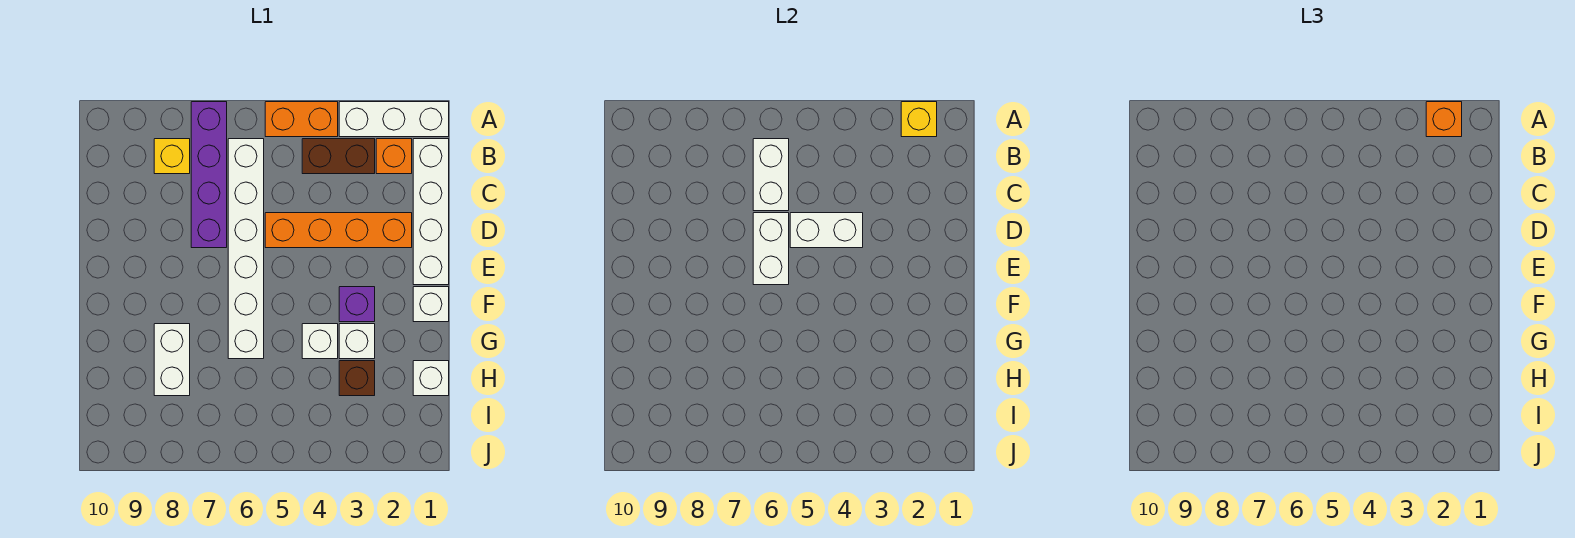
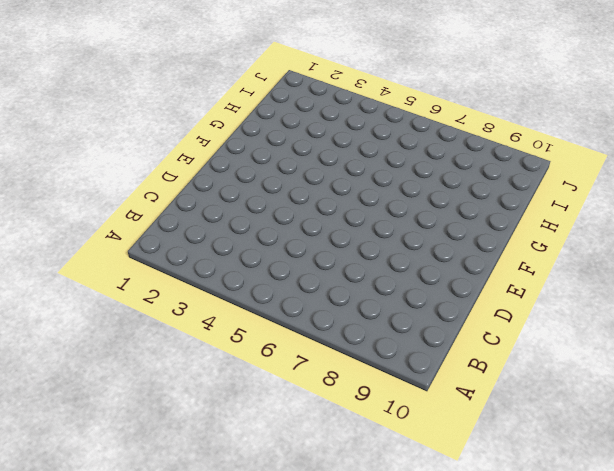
none -> white 1x3 brick [339,102,449,137]
none -> orange 1x2 brick [265,102,338,137]
none -> purple 1x4 brick [191,102,227,248]

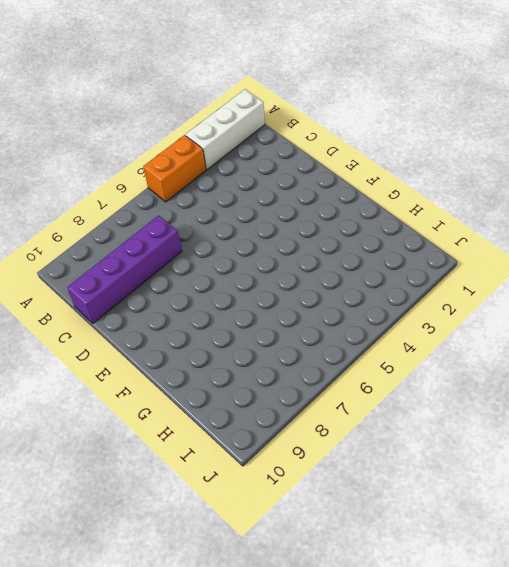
purple 1x4 brick [67,215,182,323] -> purple 1x4 brick turned to [191,102,227,248]
none -> white 1x4 brick [413,139,449,285]
none -> orange 1x1 brick [376,139,412,174]
none -> brown 1x2 brick [302,139,375,174]

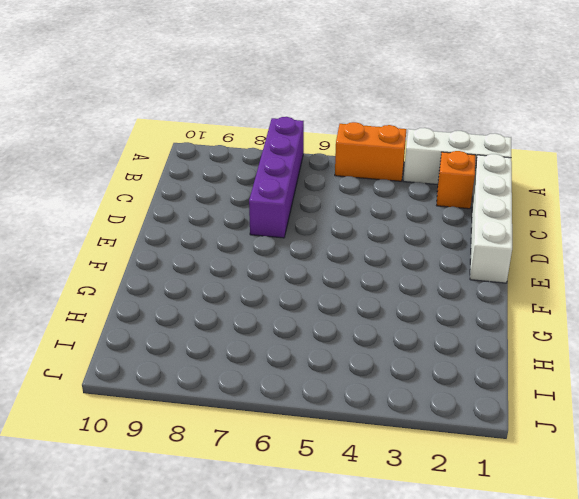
none -> brown 1x2 brick [302,139,375,174]
none -> white 1x6 brick [228,139,264,359]
none -> yellow 1x1 brick [154,139,190,174]

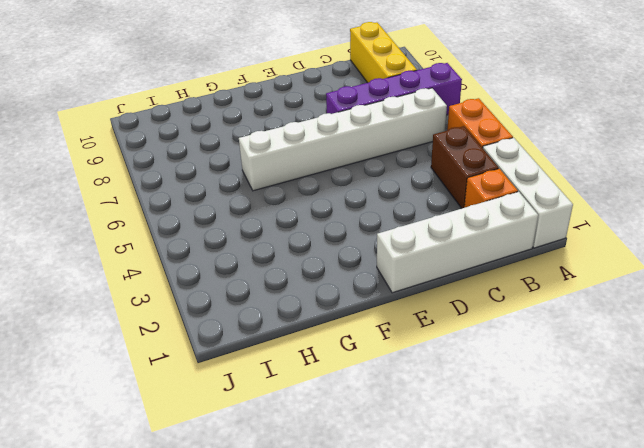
yellow 1x3 brick [350,22,417,83] -> yellow 1x1 brick [154,139,190,174]
none -> orange 1x4 brick [265,213,412,248]
none -> white 1x1 brick [413,287,449,322]
none -> purple 1x1 brick [339,287,375,322]

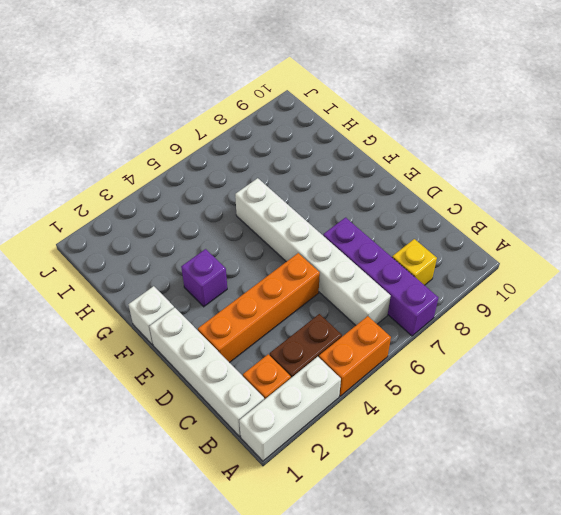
none -> white 1x1 brick [339,324,375,359]
none -> white 1x1 brick [302,324,338,359]
none -> white 1x2 brick [154,324,190,396]

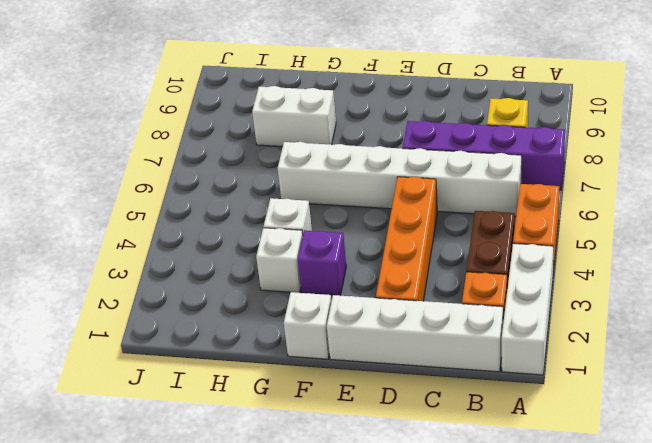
none -> white 1x1 brick [413,361,449,396]
none -> brown 1x1 brick [339,361,375,396]
none -> yellow 1x1 brick [901,102,937,137]

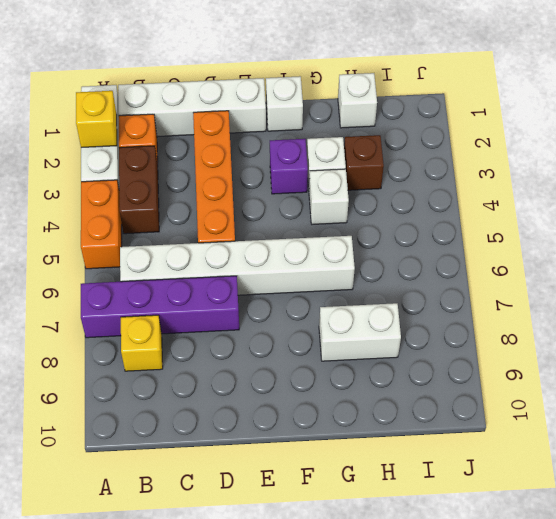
none -> white 1x2 brick [753,139,789,211]
none -> white 1x2 brick [790,213,863,248]
none -> white 1x2 brick [753,213,789,285]

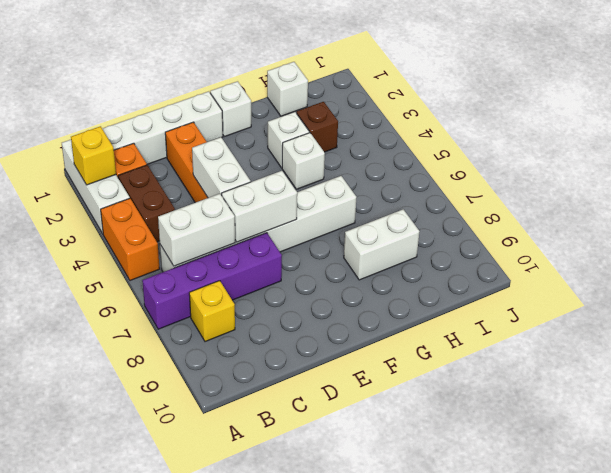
none -> purple 1x1 brick [339,287,375,322]
none -> orange 1x1 brick [1426,102,1462,137]

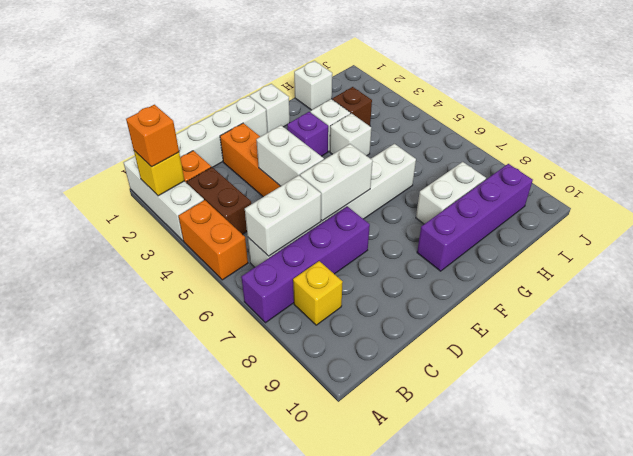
purple 1x4 brick [417,164,533,271] -> none

